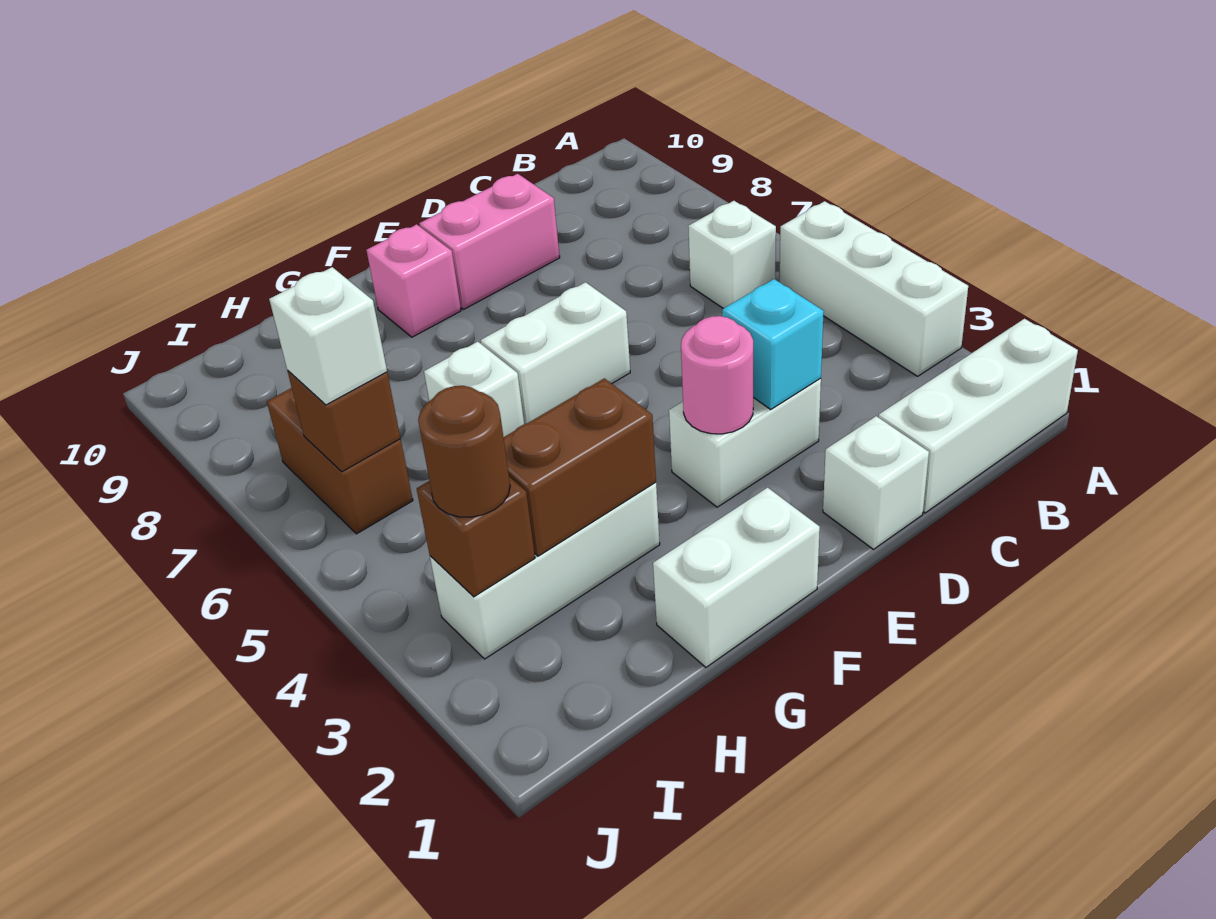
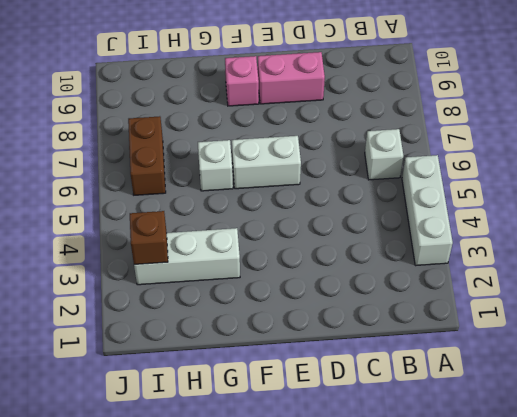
none -> white 1x3 brick [879,319,1078,513]
none -> white 1x1 brick [823,416,929,549]
none -> white 1x2 brick [669,378,821,507]

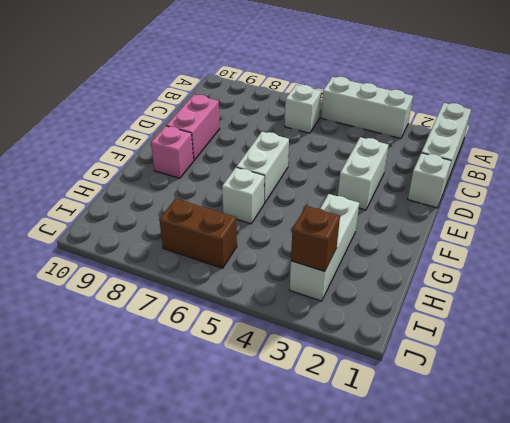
none -> white 1x2 brick [653,488,820,667]
none -> cyan 1x1 brick [722,279,824,409]
none -> pink 1x1 round brick [681,316,753,434]

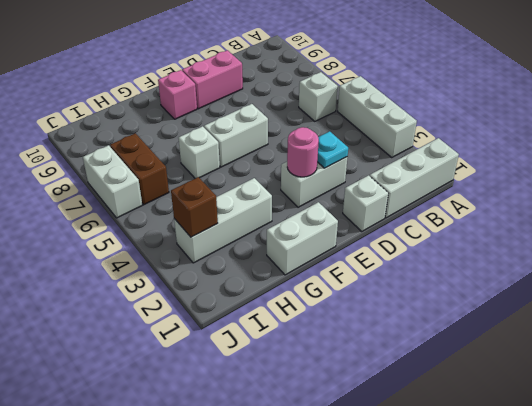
cyan 1x1 plate [317,131,348,168] -> cyan 1x1 brick [722,279,824,409]
white 1x2 brick [83,145,142,218] -> none
none -> brown 1x2 brick [503,378,656,556]
none -> brown 1x1 brick [288,371,401,472]
none -> brown 1x1 round brick [418,386,510,517]

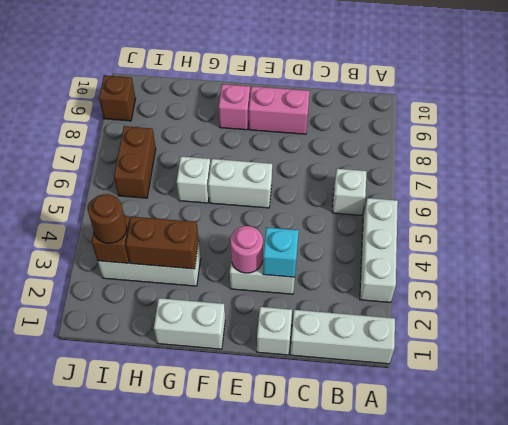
brown 1x1 brick [99,75,135,121] -> brown 1x1 brick moved to [288,371,401,472]
none -> white 1x1 brick [269,267,387,405]

